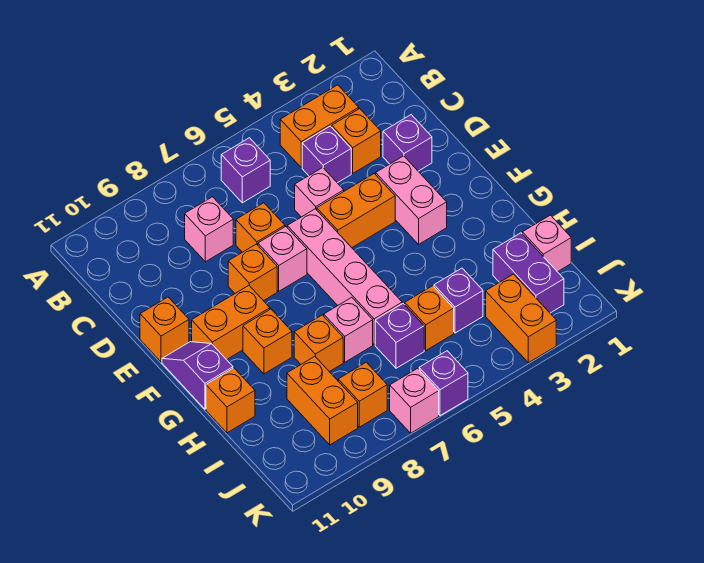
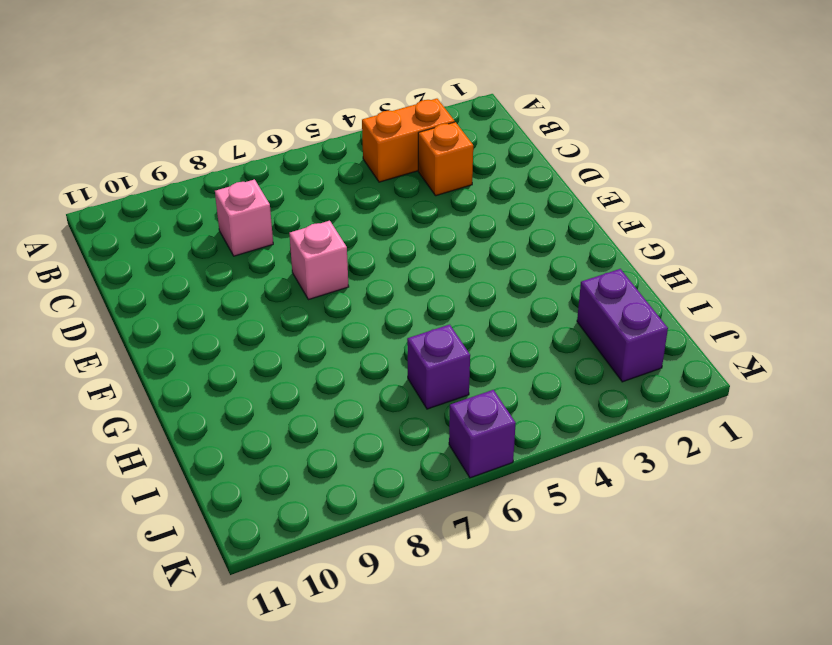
none -> purple 1x1 brick [221,138,270,203]
none -> purple 1x1 brick [302,126,351,183]
none -> purple 1x1 brick [383,115,432,171]
none -> pink 1x1 brick [295,168,344,217]

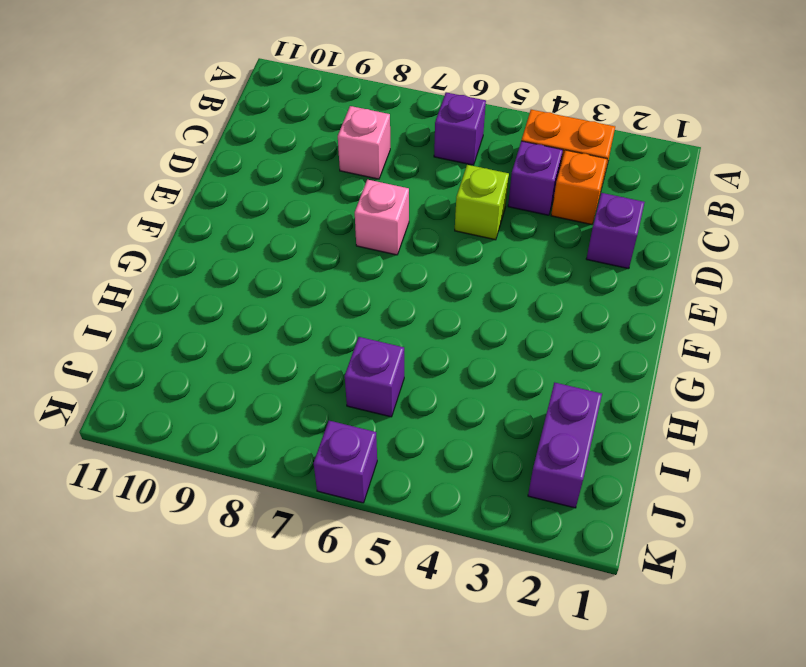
lime 1x1 brick [455,165,509,240] -> pink 1x1 brick [295,168,344,217]
none -> orange 1x1 brick [236,203,285,252]
none -> pink 1x2 brick [376,156,447,244]
none -> orange 1x2 brick [317,174,395,248]
none -> pink 1x4 brick [287,209,402,345]

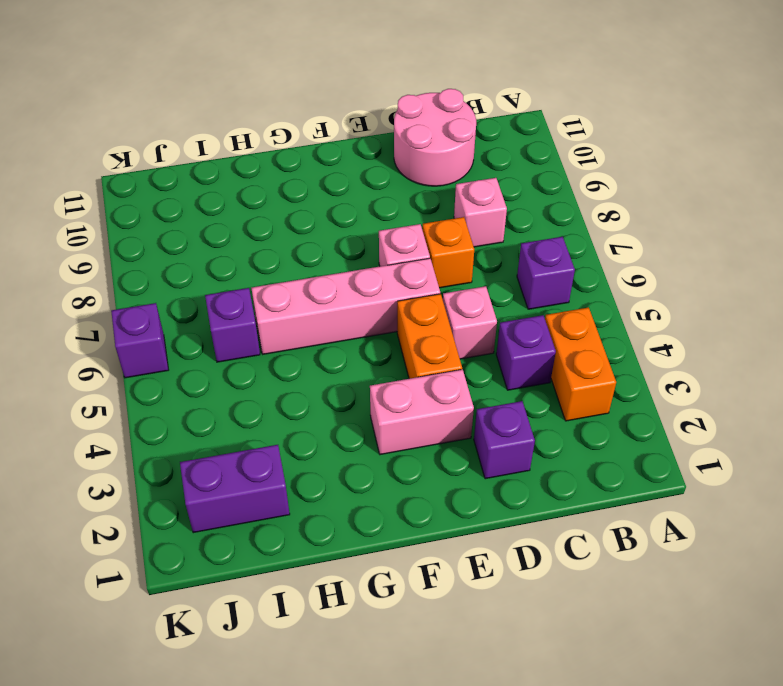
pink 2x2 round brick [394,89,476,186] -> none
none -> orange 1x1 brick [332,109,381,173]
none -> orange 1x1 brick [228,244,277,301]
none -> orange 1x1 brick [140,297,189,362]
none -> orange 1x2 brick [192,286,270,360]

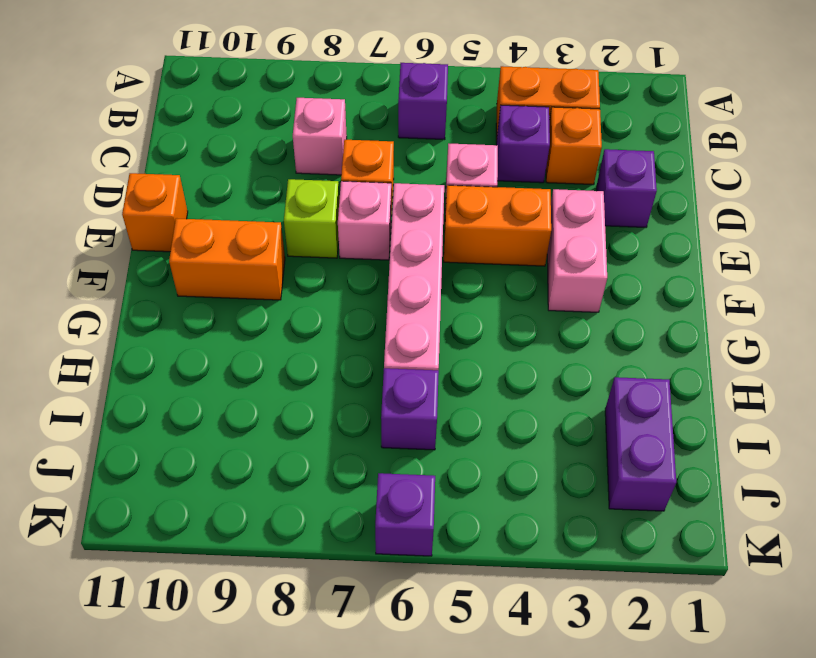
lime 1x1 brick [284,179,339,258] -> orange 1x1 brick [228,244,277,301]
none -> purple 1x2 slope [162,342,233,409]
none -> orange 1x1 brick [243,309,292,374]
none -> pink 1x1 brick [324,297,373,362]
none -> orange 1x1 brick [294,315,343,372]

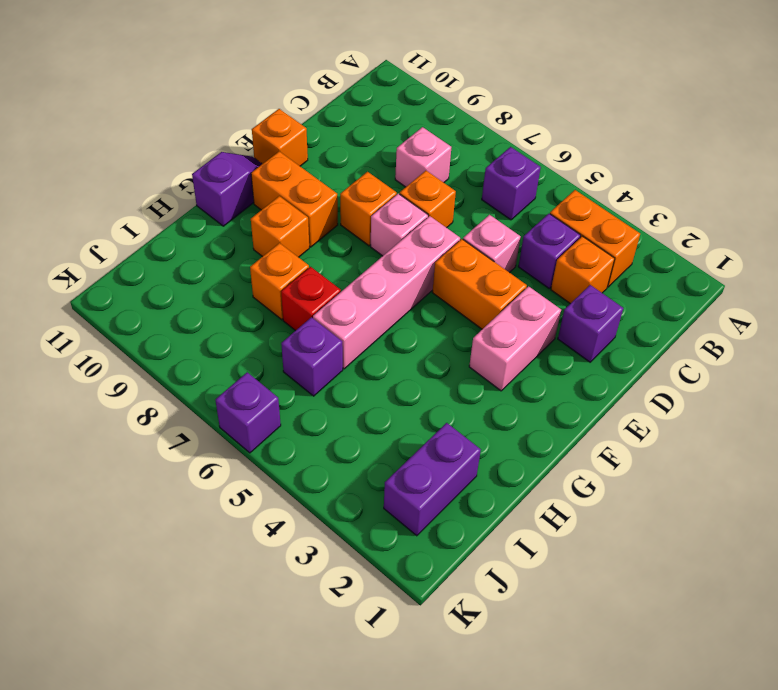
red 1x1 brick [281,267,341,331] -> pink 1x1 brick [324,297,373,362]
none -> orange 1x1 brick [206,368,255,433]
none -> pink 1x1 brick [522,215,571,272]
none -> purple 1x1 brick [434,268,483,333]
none -> orange 1x1 brick [405,286,454,350]

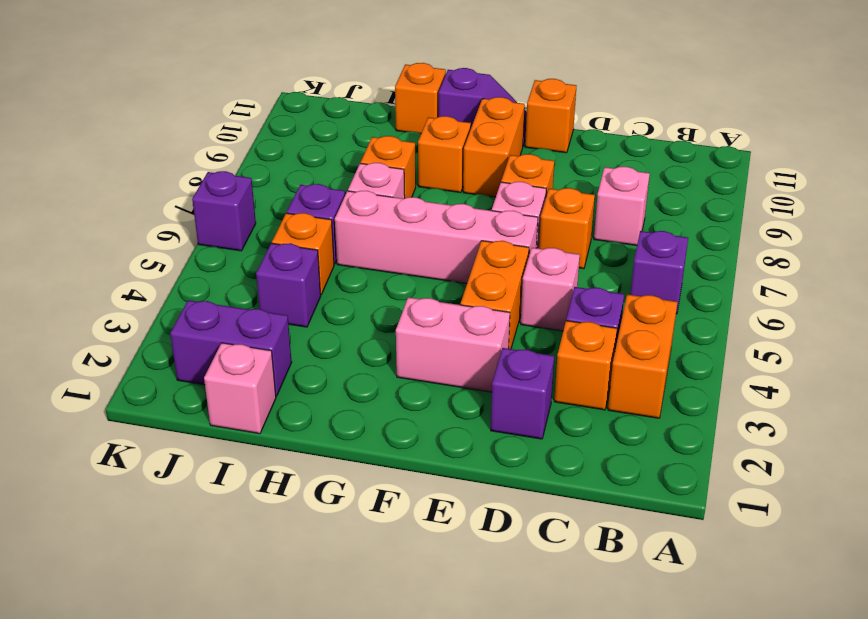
none -> orange 1x2 brick [287,356,358,445]
none -> orange 1x2 brick [486,274,556,363]
none -> orange 1x1 brick [338,362,387,427]
none -> pink 1x1 brick [390,368,439,433]

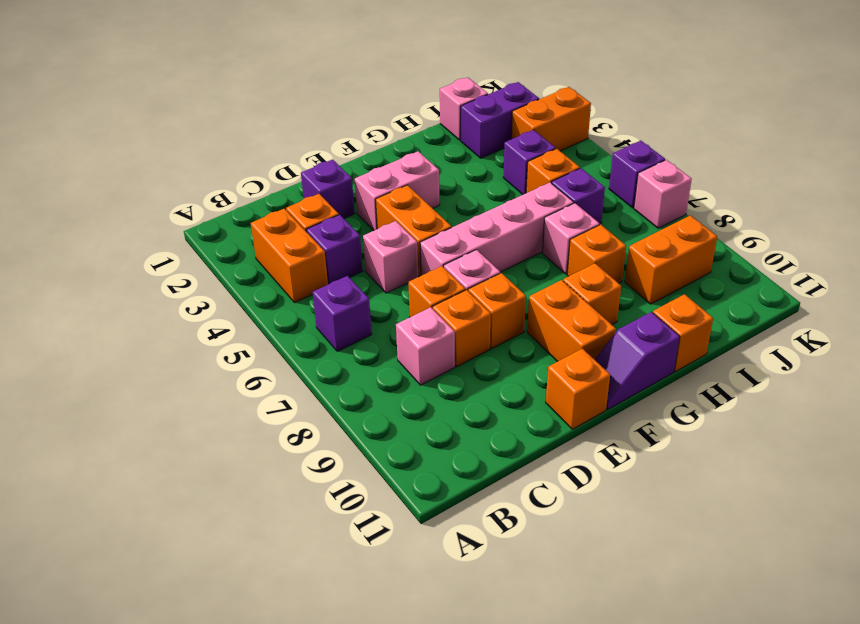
orange 1x1 brick [433,290,491,366] -> orange 1x1 brick moved to [338,362,387,427]

